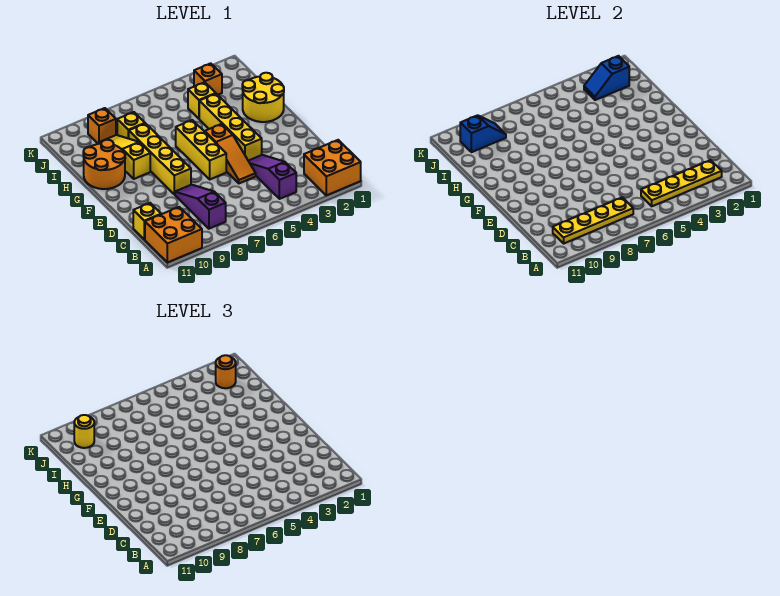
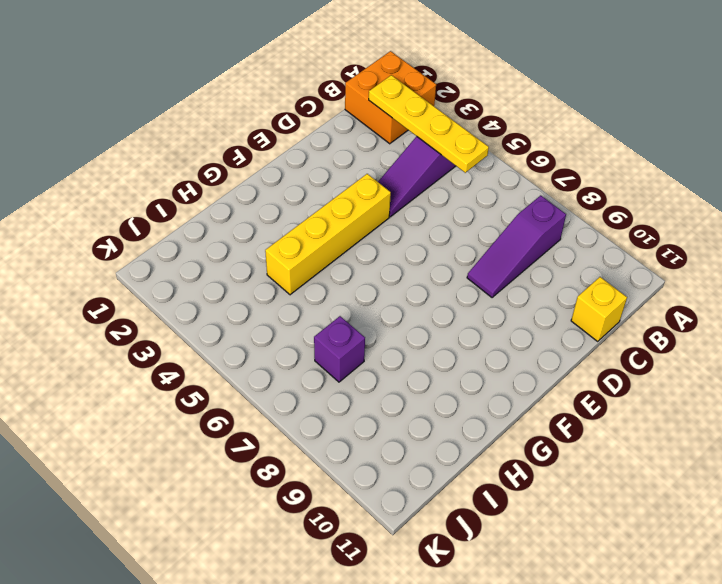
purple 1x1 brick [314,316,365,382] -> none
none -> orange 2x2 brick [145,207,202,263]
none -> orange 1x3 slope [205,124,256,183]
none -> yellow 1x3 brick [176,120,226,179]

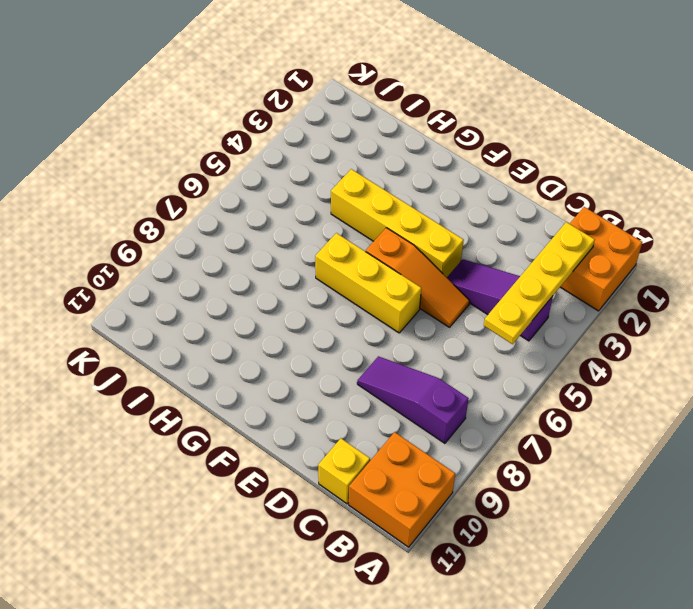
none -> yellow 1x4 brick [129,124,191,194]
none -> yellow 2x2 round brick [242,73,284,122]
none -> yellow 1x3 slope [100,135,150,179]

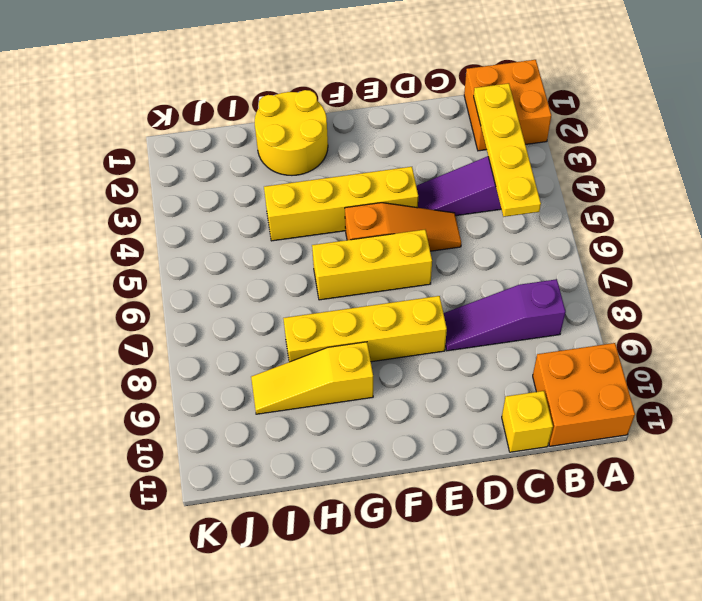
none -> orange 2x2 round brick [83,140,125,189]
none -> yellow 1x1 brick [188,82,216,119]
none -> yellow 1x1 brick [117,112,145,138]

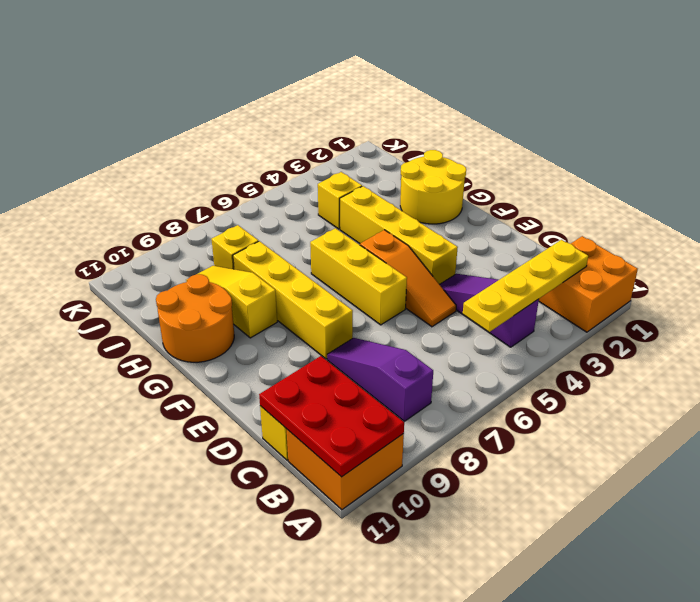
red 2x3 plate [259,356,404,477] -> yellow 1x4 plate [553,197,633,243]
none -> orange 1x1 brick [194,63,222,95]
none -> orange 1x1 brick [88,108,116,144]
none -> blue 1x2 slope [584,56,629,100]

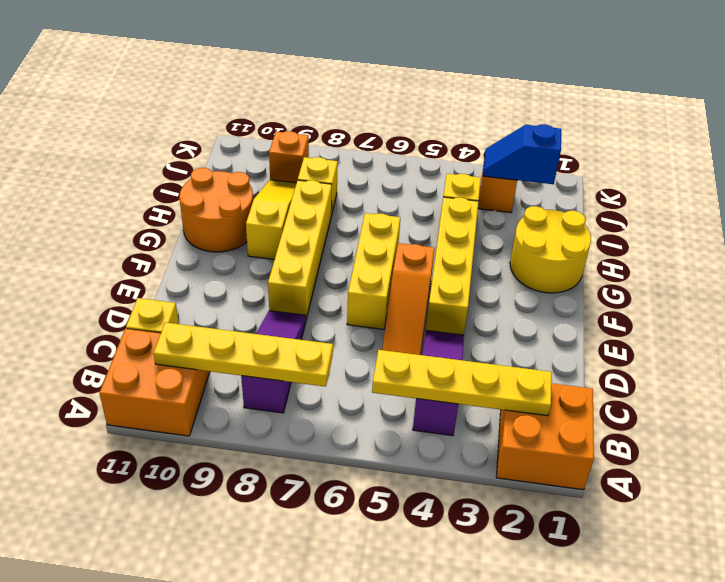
none -> blue 1x2 slope [460,115,506,152]
none -> orange 1x1 round brick [216,355,236,388]
none -> yellow 1x1 round brick [74,415,94,448]

